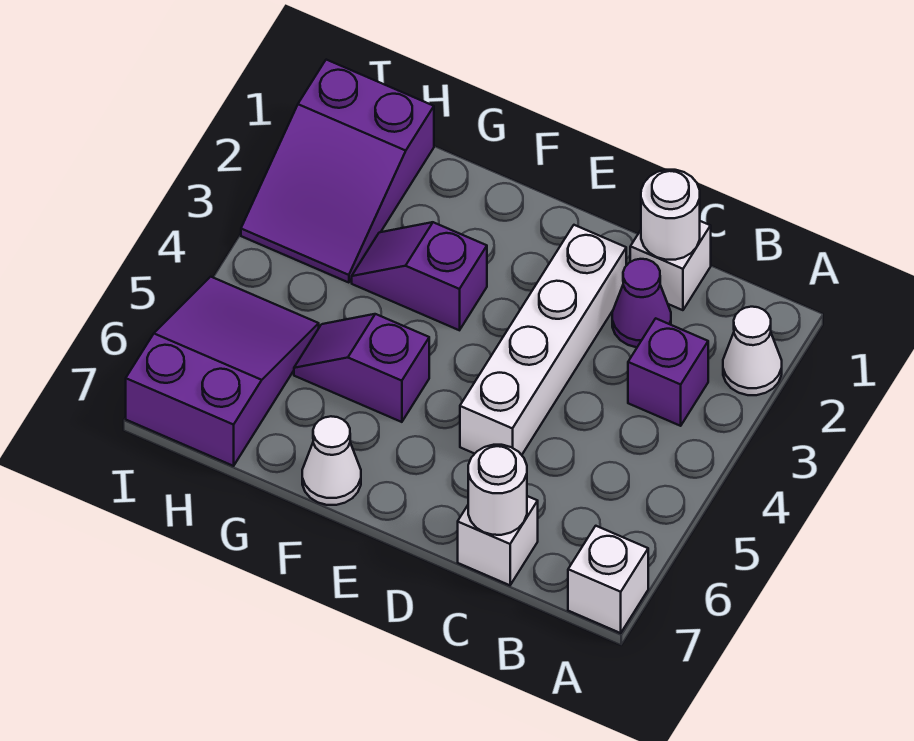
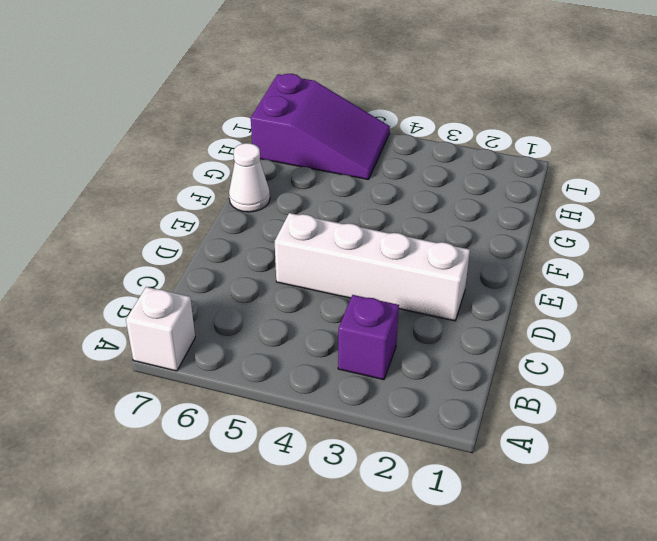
none -> white 1x1 cone [723,307,782,395]
none -> white 1x1 brick [630,221,711,310]
none -> purple 1x1 cone [612,259,671,347]

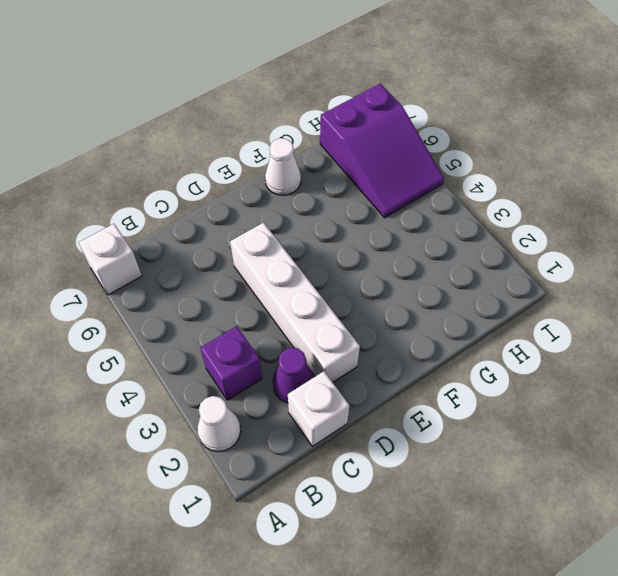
none -> white 1x1 brick [458,496,538,585]
none -> purple 1x2 slope [352,222,487,330]
none -> purple 1x2 slope [294,314,429,422]

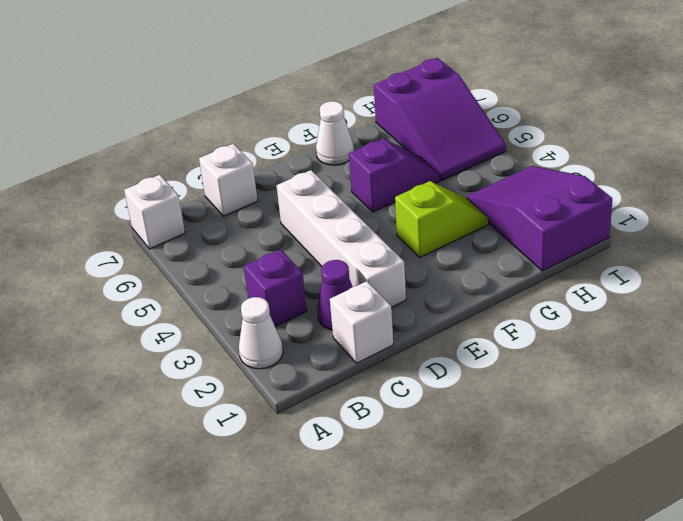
lime 1x2 slope [395,181,488,257] -> purple 1x2 slope [352,222,487,330]
none -> white 1x1 round brick [641,170,700,260]
none -> white 1x1 round brick [468,445,527,535]

